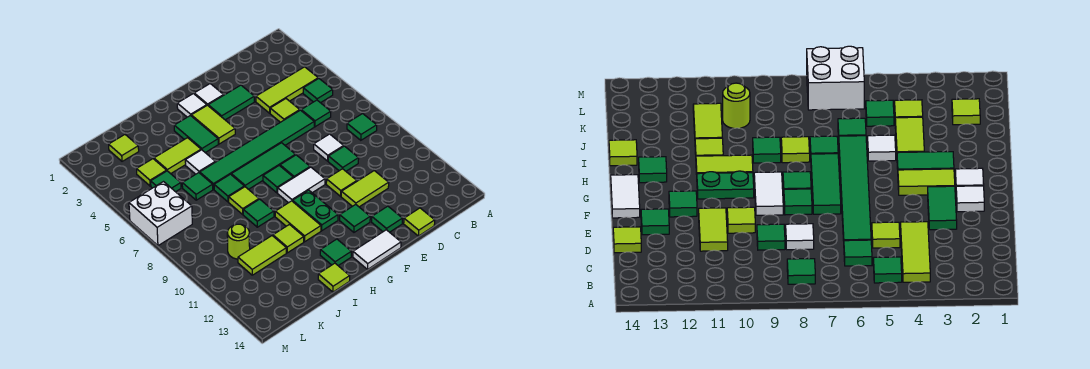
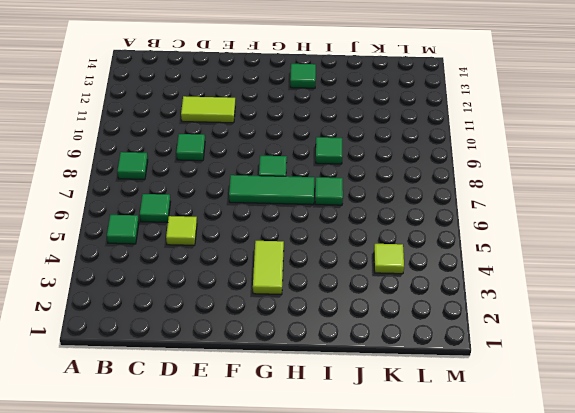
none -> lime 1x3 tile [256,67,318,113]
none -> green 1x6 tile [200,110,314,189]
none -> white 1x1 tile [314,134,344,161]
none -> lime 1x1 tile [404,208,435,236]

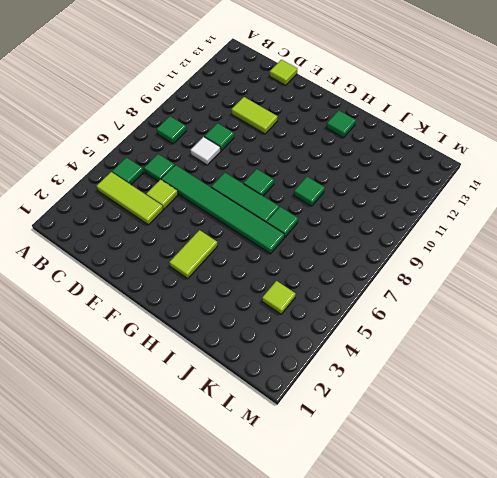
none -> green 1x2 tile [208,85,254,120]
none -> lime 1x1 tile [326,169,357,196]
none -> green 1x1 tile [372,206,402,232]
none -> white 1x1 tile [194,84,224,105]

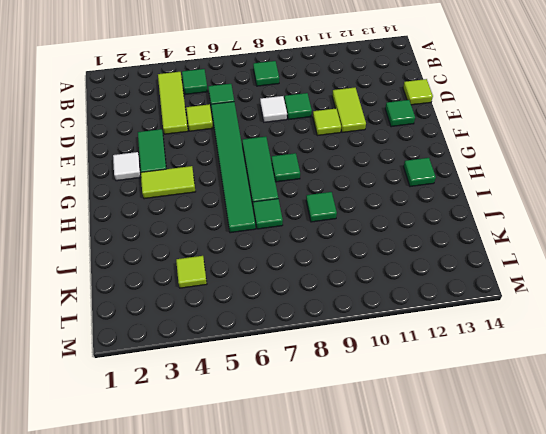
none -> green 1x1 tile [280,155,310,178]
none -> white 1x2 tile [278,167,325,203]
none -> green 1x1 tile [340,205,370,232]
none -> white 1x2 tile [353,230,401,269]

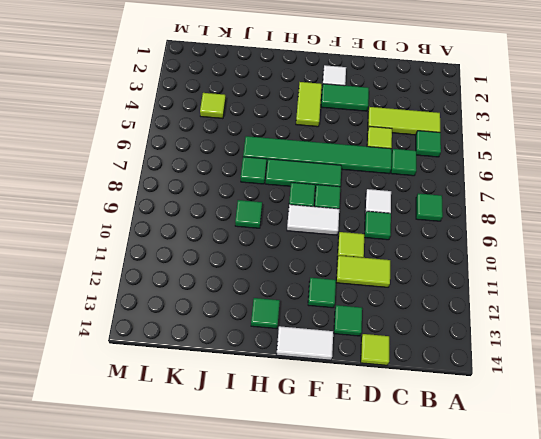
none -> white 1x1 tile [177,94,207,117]
none -> green 1x2 plate [293,190,338,231]
none -> green 1x2 tile [174,115,218,153]
none -> lime 1x2 tile [275,201,321,242]

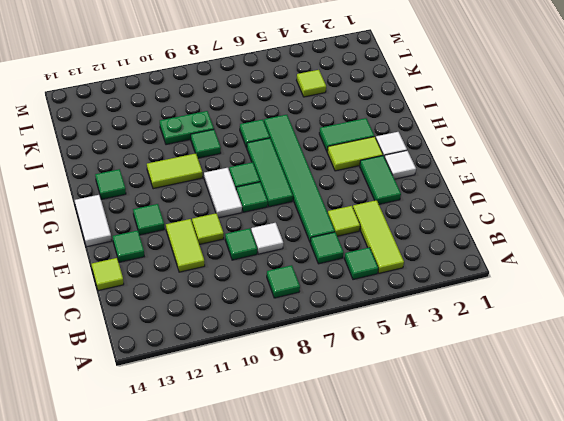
green 1x2 plate [160,111,214,145] -> green 1x2 plate moved to [293,190,338,231]
none -> lime 1x2 tile [154,138,201,174]
none -> white 1x1 tile [185,150,215,174]
none -> lime 1x1 tile [229,187,259,214]
none -> lime 1x1 tile [273,225,304,253]

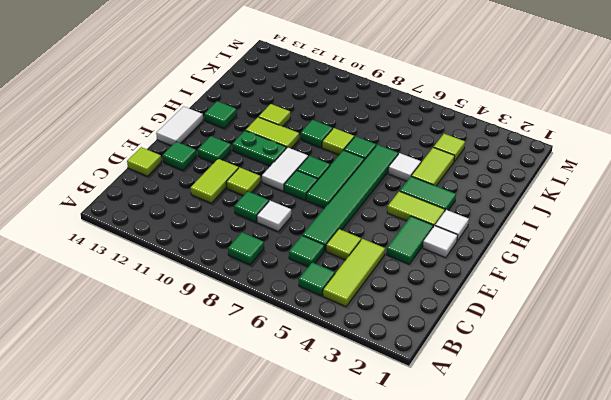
none -> lime 1x1 tile [318,263,350,292]
none -> green 1x1 tile [182,173,213,200]
none -> lime 1x2 tile [238,236,286,275]
none -> lime 1x1 tile [109,135,139,161]

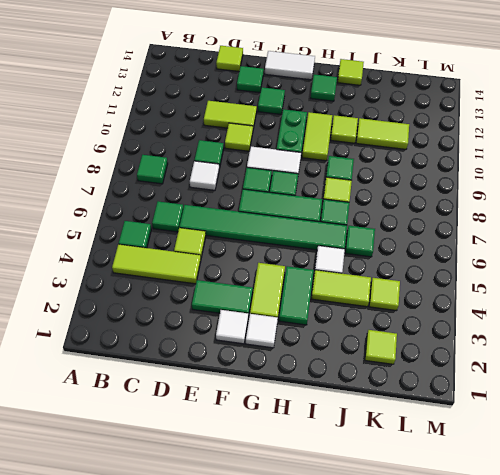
none -> green 1x1 tile [151,171,181,192]
none -> lime 1x1 round brick [227,224,250,259]
none -> white 2x2 brick [129,182,192,246]

